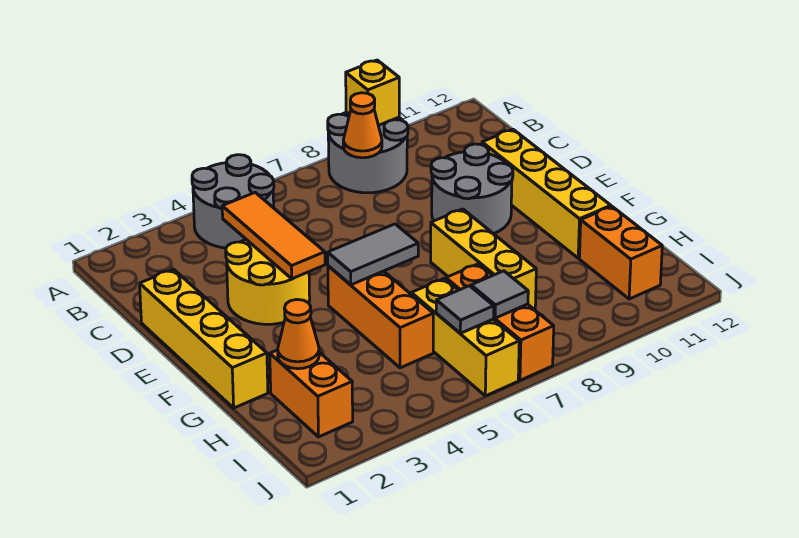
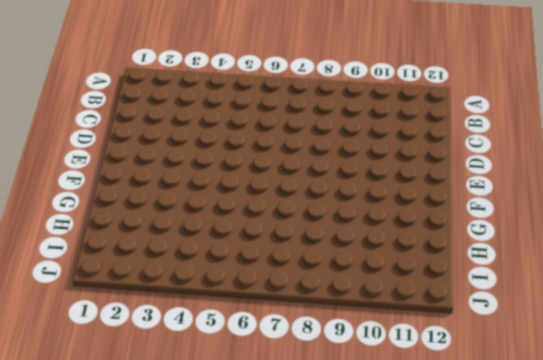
none -> grey 2x2 round brick [192,155,274,248]
none -> grey 2x2 round brick [328,112,408,193]
none -> yellow 1x4 brick [140,269,268,408]

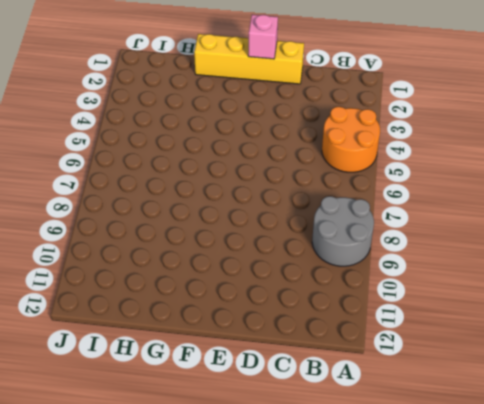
orange 2x2 round brick [322,107,380,172] -> grey 2x2 round brick [192,155,274,248]
pink 1x1 brick [248,15,278,59] -> none
none -> yellow 2x2 round brick [226,239,310,324]
none -> grey 2x2 round brick [431,144,513,234]
none -> yellow 1x4 brick [482,129,611,258]

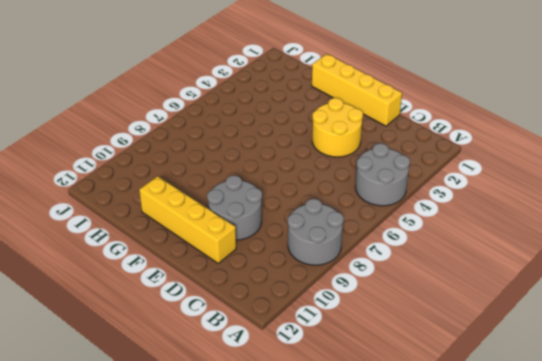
none -> orange 1x3 brick [328,266,433,368]
none -> yellow 1x3 brick [431,209,536,309]
none -> orange 1x2 brick [270,350,353,437]

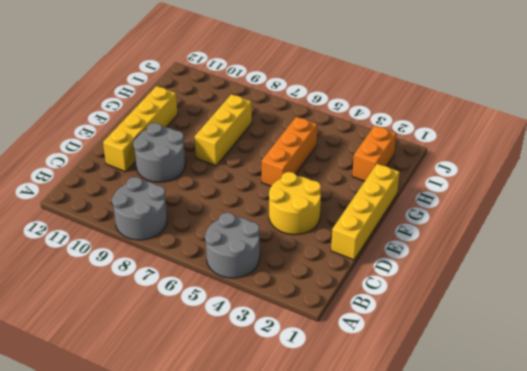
none -> yellow 1x3 brick [411,279,519,396]
none -> orange 1x3 brick [446,264,554,380]
none -> orange 1x2 brick [579,206,662,299]

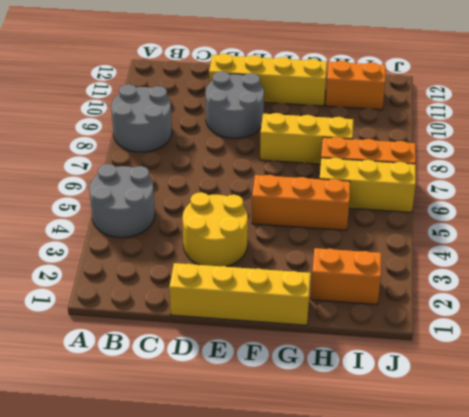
none -> yellow 1x1 brick [346,60,399,125]
none -> orange 1x1 cone [343,93,382,158]
none -> orange 1x3 tile [222,193,325,279]

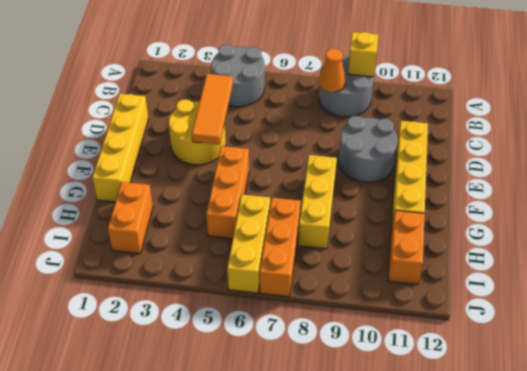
none -> grey 1x2 tile [328,224,418,285]
none -> orange 1x1 cone [278,299,319,369]
none -> grey 1x1 tile [436,286,494,333]

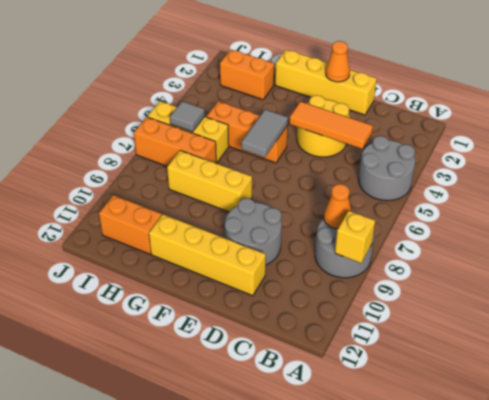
orange 1x1 cone [326,41,350,82] -> orange 1x1 cone moved to [278,299,319,369]
none -> grey 1x1 tile [471,271,528,318]

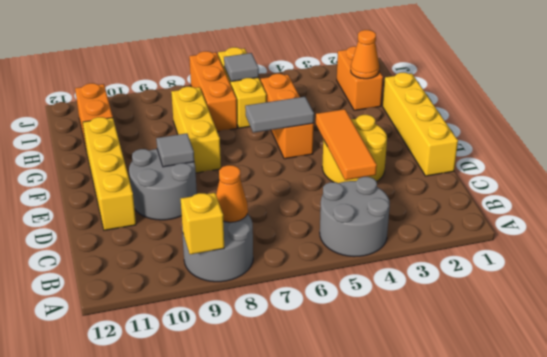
grey 1x1 tile [156,133,194,167] -> grey 1x1 tile moved to [471,271,528,318]

